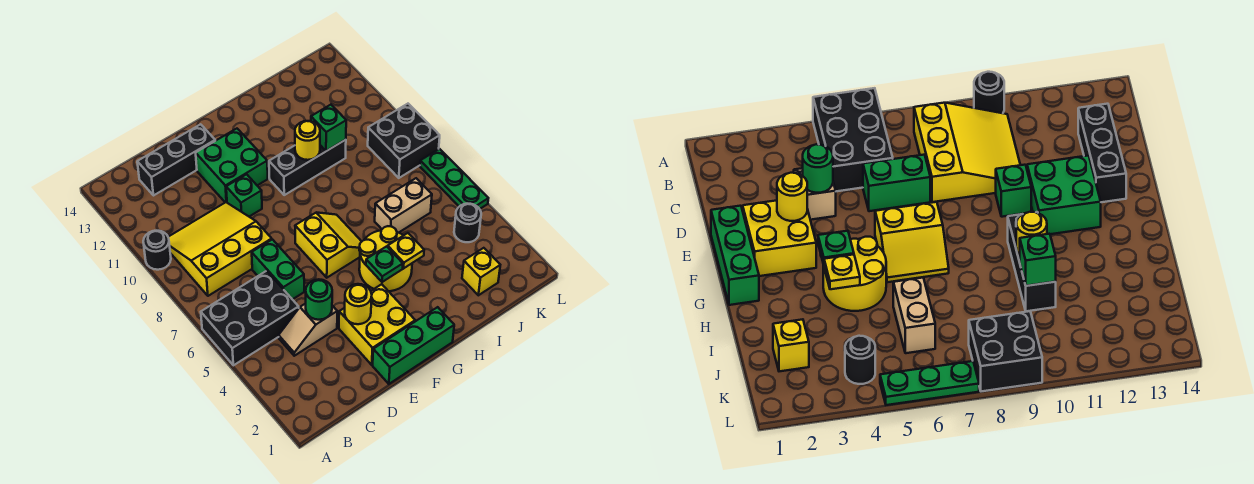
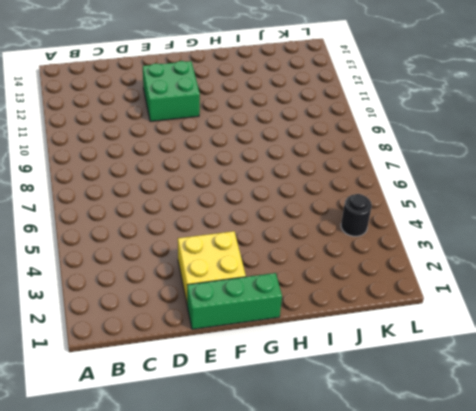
none -> black 2x3 brick [201,271,299,365]
none -> black 1x1 round brick [143,231,171,270]
none -> yellow 3x3 slope [168,202,272,296]

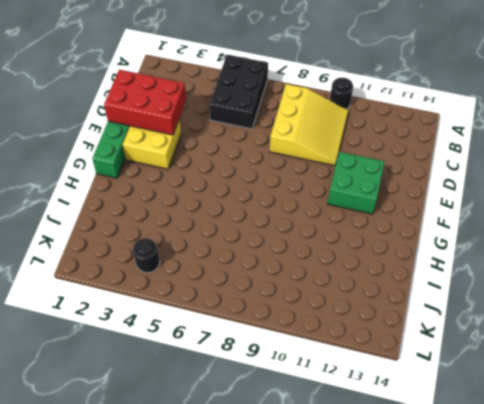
red 2x3 brick [104,70,186,135] -> yellow 1x1 round brick [345,284,372,324]
none -> tan 1x2 slope [279,303,337,356]
none -> black 1x3 brick [137,124,215,196]
none -> green 1x2 brick [252,239,304,300]

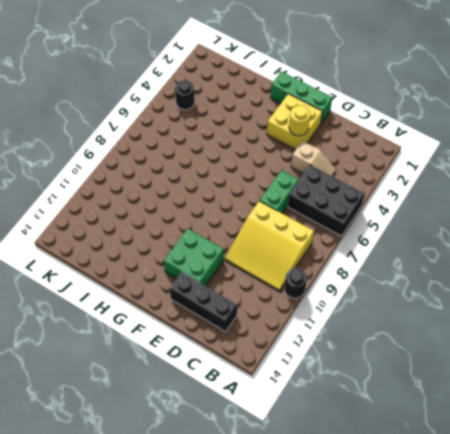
none -> green 1x1 brick [226,174,262,217]
none -> yellow 2x2 slope [295,213,362,278]
none -> yellow 2x2 round brick [359,226,412,291]

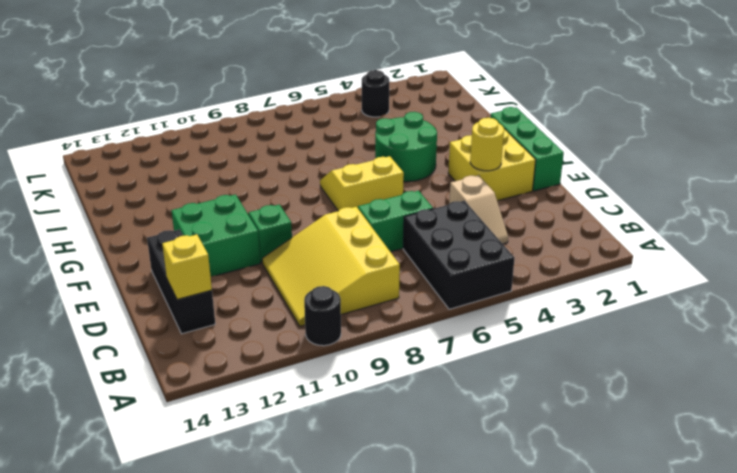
yellow 1x1 brick [162,234,212,300] -> yellow 1x1 brick moved to [462,248,500,295]
green 2x2 round brick [375,112,437,182] -> yellow 2x2 round brick [359,226,412,291]
none -> black 1x3 brick [269,140,346,195]
none -> tan 1x2 brick [375,178,432,233]
none -> black 2x2 brick [368,104,440,178]

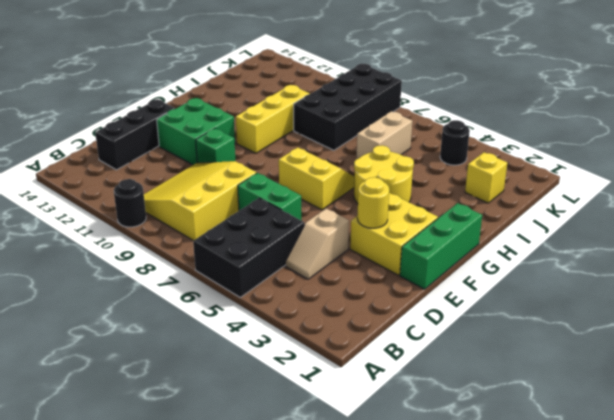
yellow 1x3 brick [236,85,309,153] -> black 1x3 brick [269,140,346,195]
black 2x4 brick [294,64,402,150] -> black 2x2 brick [368,104,440,178]
none -> green 1x3 plate [420,149,488,209]
none -> green 1x1 round brick [306,279,332,320]
none -> green 1x1 plate [366,246,403,282]

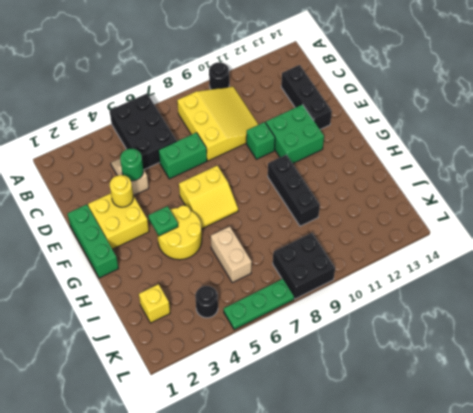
none -> yellow 1x1 plate [388,233,424,269]
none -> yellow 1x1 round brick [295,121,320,160]
none -> green 1x1 brick [311,105,346,151]

